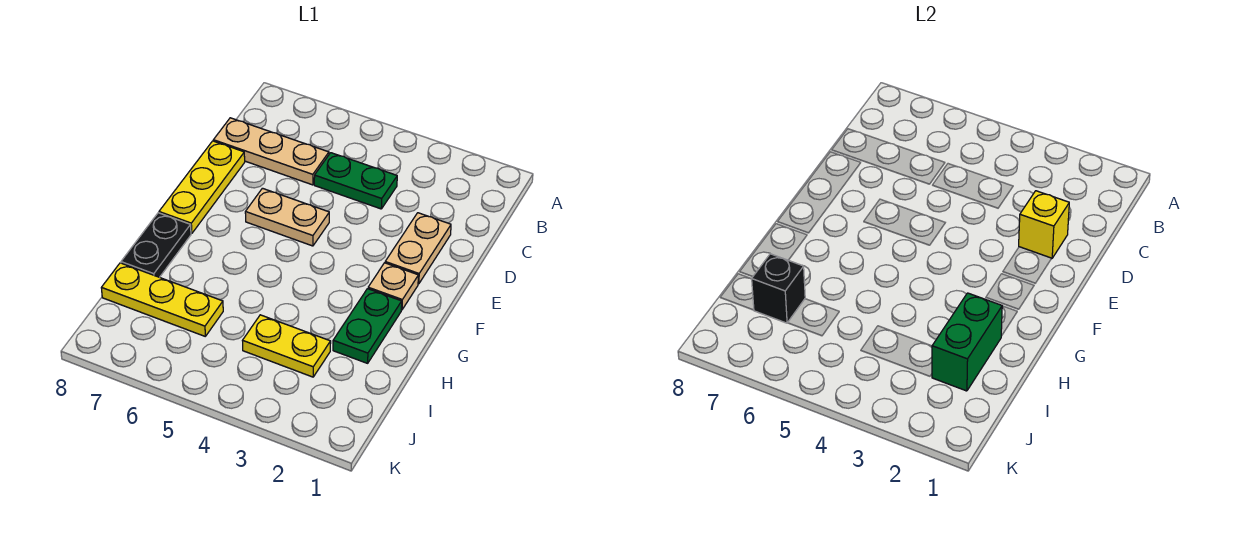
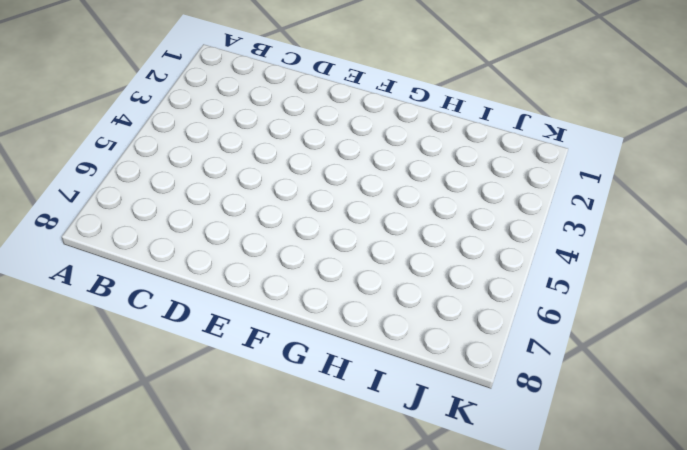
none -> green 1x2 plate [314,153,397,209]
none -> tan 1x3 plate [213,118,329,185]
none -> tan 1x2 plate [385,213,451,284]

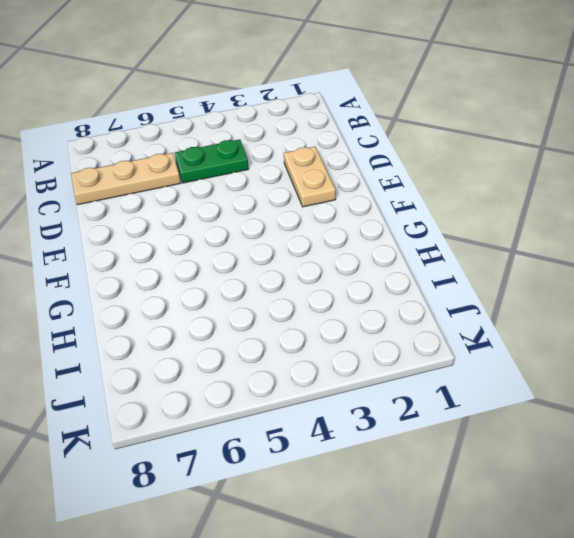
none -> yellow 1x3 plate [159,141,245,234]
none -> tan 1x2 plate [245,188,329,246]
none -> tan 1x1 plate [368,263,418,310]

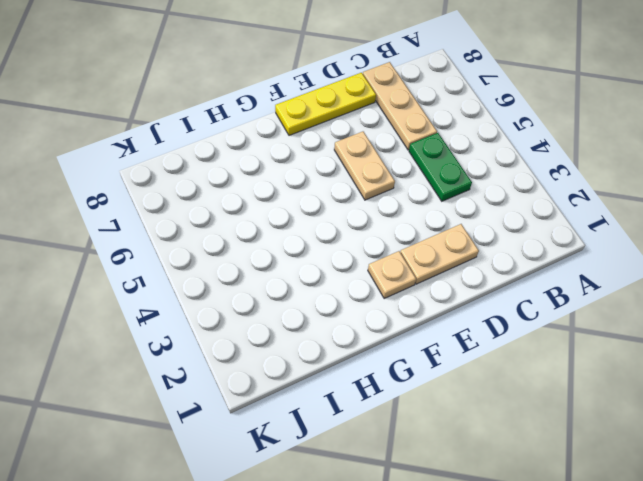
none -> green 1x2 plate [333,289,402,363]
none -> black 1x2 plate [121,213,191,277]
none -> yellow 1x2 plate [242,315,331,377]

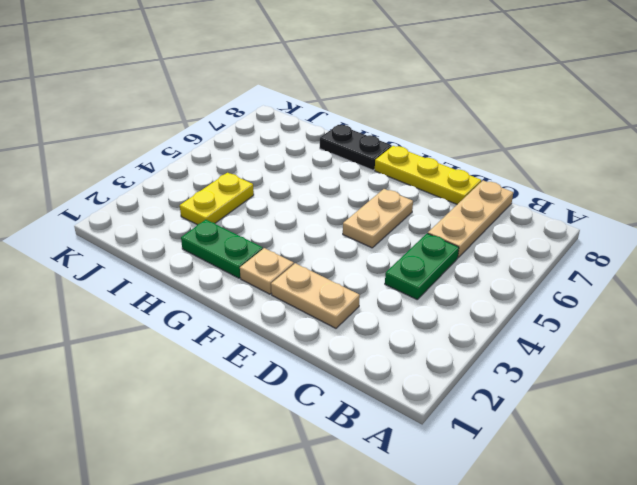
none -> yellow 1x3 plate [101,263,223,336]
none -> yellow 1x1 brick [1019,191,1069,258]
none -> green 1x2 brick [932,293,1002,391]

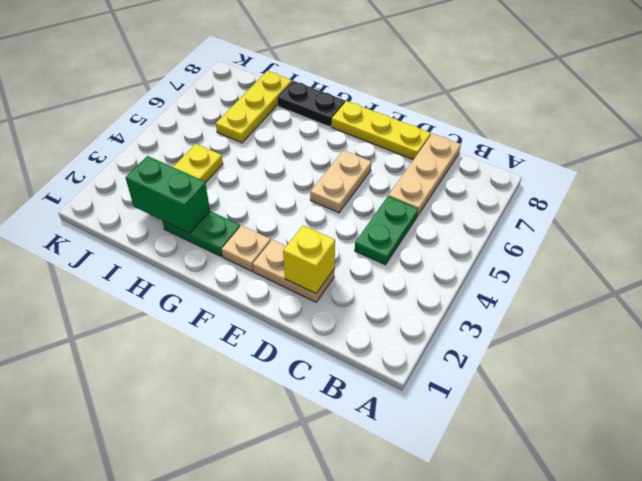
none -> black 1x1 brick [752,254,805,323]

